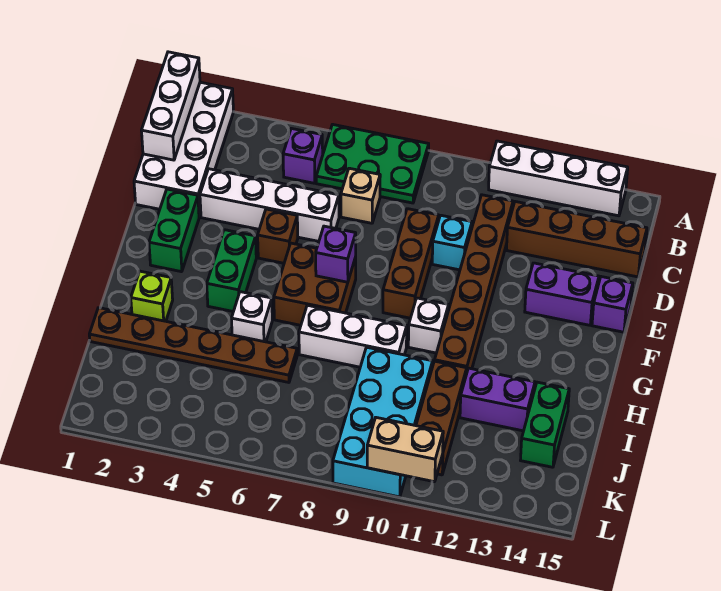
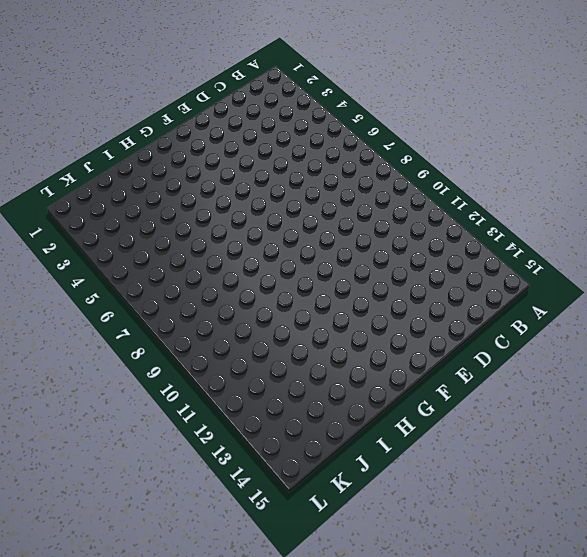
none -> white 2x4 brick [134,82,233,217]
none -> green 2x3 plate [316,124,429,203]
none -> white 1x4 brick [489,141,628,216]

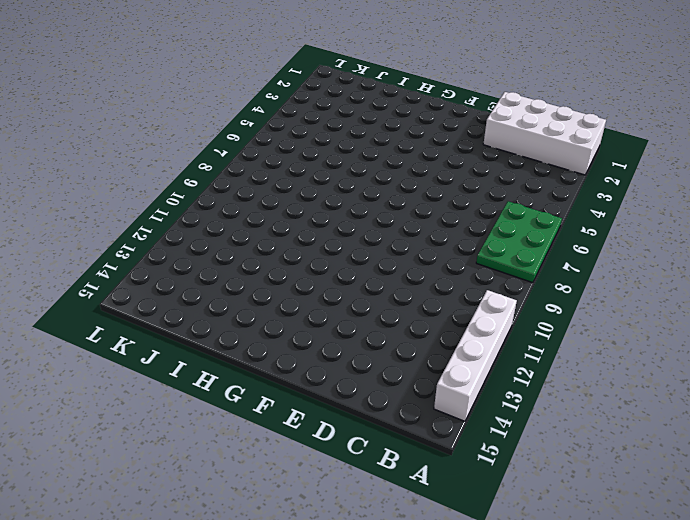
none -> purple 1x1 brick [283,128,323,183]
none -> tan 1x1 brick [341,168,380,223]
none -> brown 1x6 brick [435,195,513,371]

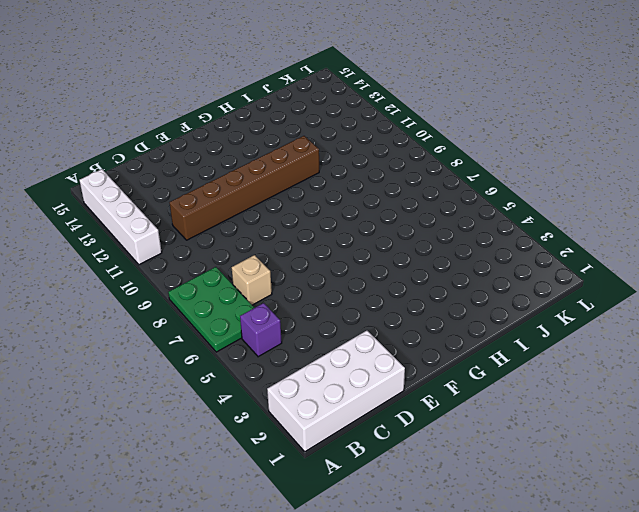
none -> brown 1x4 brick [507,202,647,277]
none -> white 1x4 brick [200,169,339,241]
none -> brown 1x3 brick [383,209,439,318]

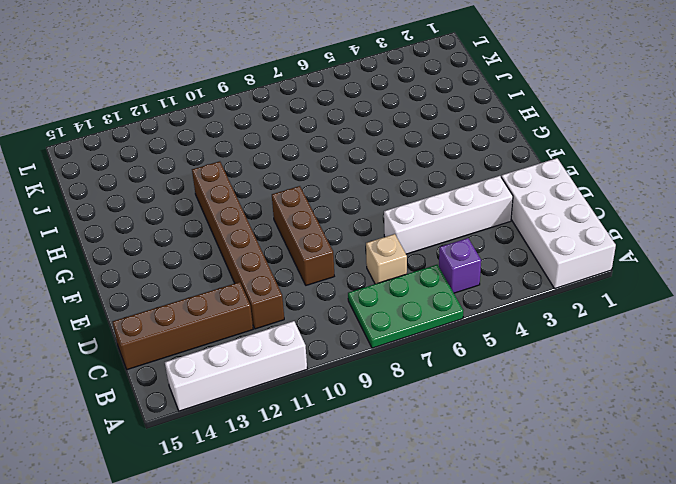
none -> cyan 1x1 brick [432,215,472,270]
none -> green 1x2 brick [149,189,199,272]
none -> brown 1x1 brick [258,209,298,263]

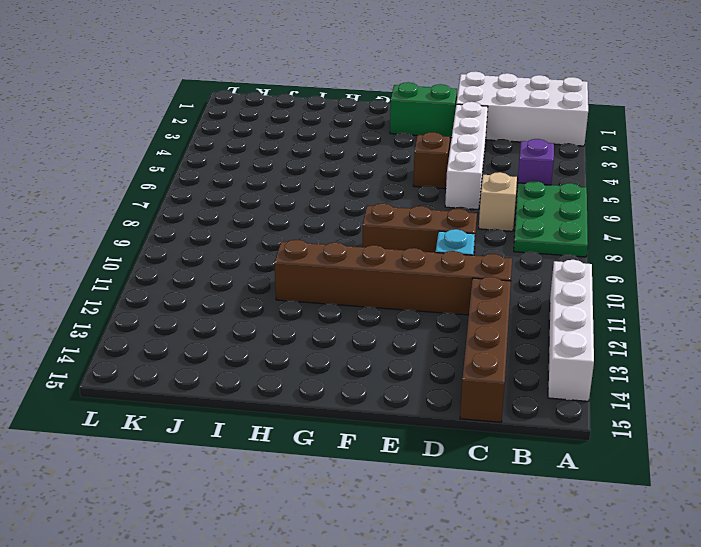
none -> purple 1x2 brick [525,263,599,325]
none -> purple 1x1 brick [592,277,633,332]
none -> green 1x2 brick [207,230,256,312]

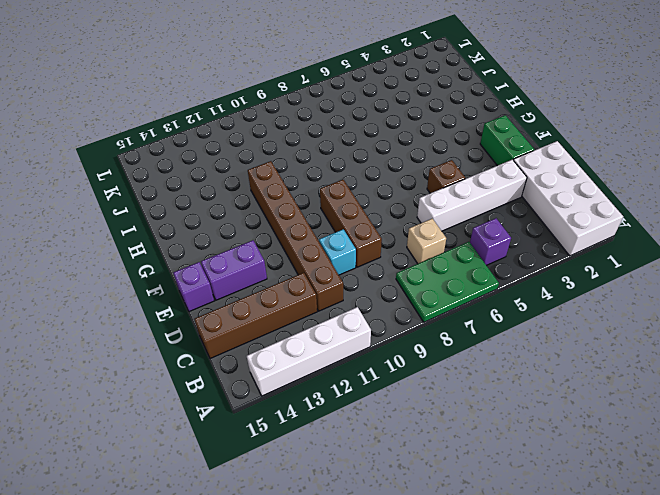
none -> green 1x2 brick [207,230,256,312]
none -> brown 2x2 brick [274,243,356,325]
none -> white 1x1 brick [408,298,449,353]

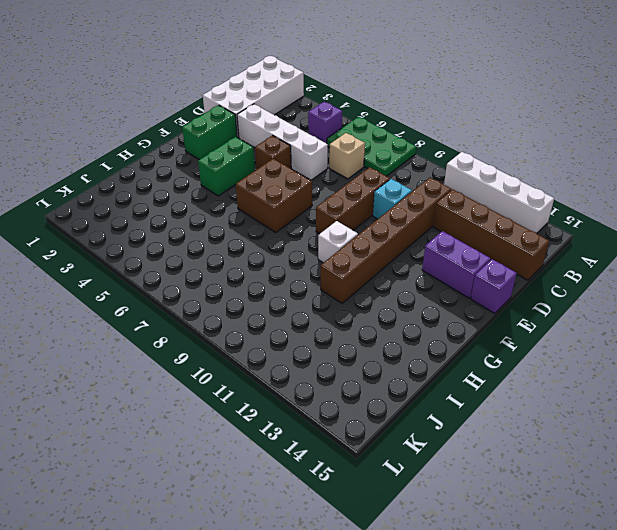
none -> lime 1x1 brick [131,271,173,321]
none -> white 1x1 brick [231,292,272,342]
none -> white 1x3 brick [299,305,407,367]

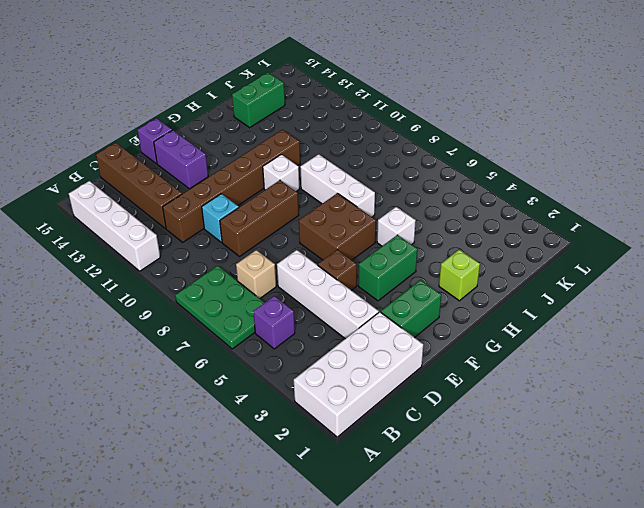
none -> brown 1x6 plate [89,308,297,382]
none -> cyan 2x4 brick [333,347,433,497]
none -> brown 1x3 brick [416,361,467,475]

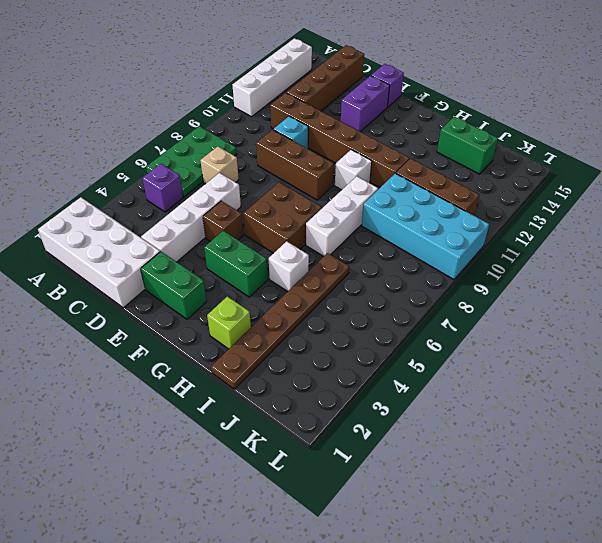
none -> purple 1x2 brick [460,368,535,431]
none -> white 1x3 brick [142,52,200,160]
none -> purple 1x1 brick [316,226,356,282]

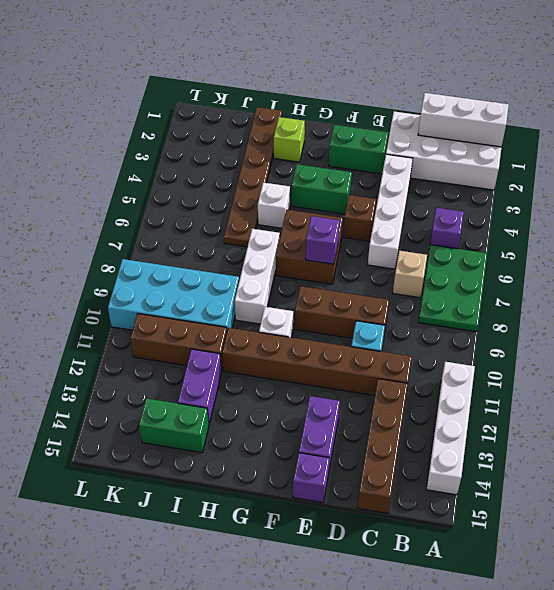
none -> tan 1x2 brick [367,418,443,482]

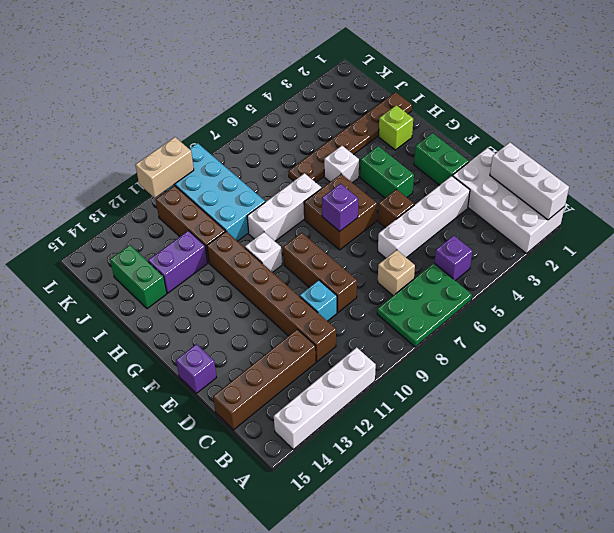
none -> purple 1x2 brick [525,263,599,325]

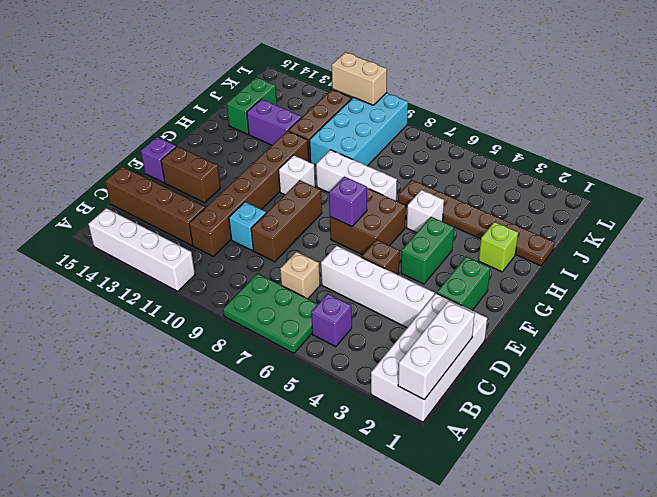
brown 1x2 brick [161,146,220,203] -> purple 1x2 brick [525,263,599,325]

